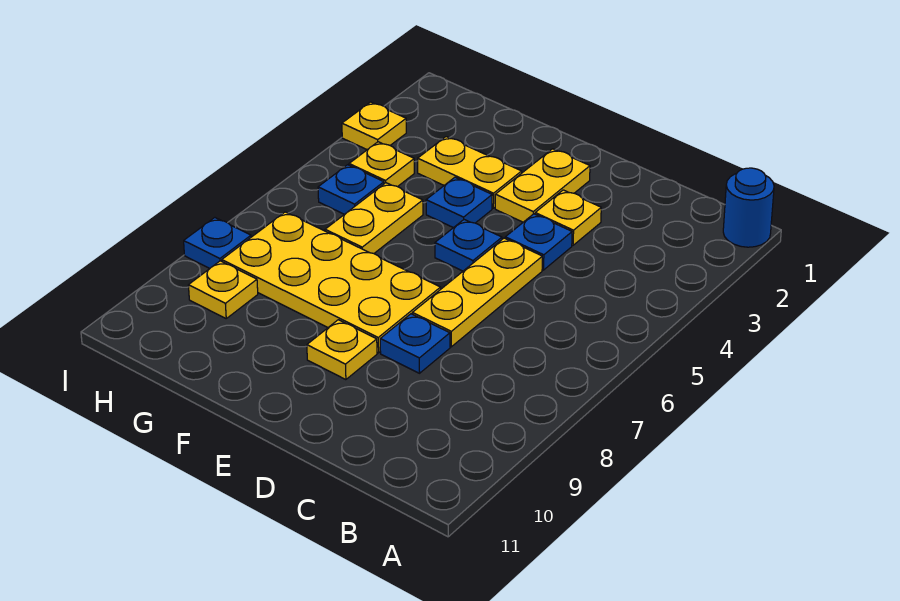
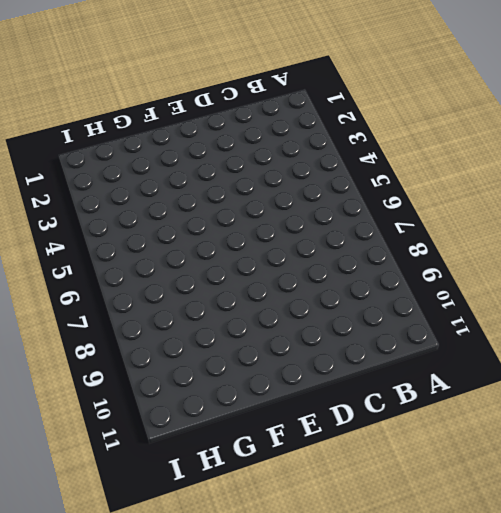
none -> blue 1x1 round brick [723,168,774,247]
none -> yellow 1x1 plate [535,190,601,245]
none -> blue 1x1 plate [505,214,572,270]

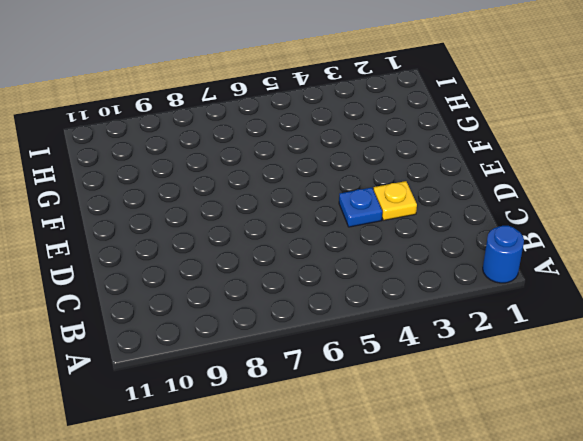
none -> yellow 1x3 plate [412,238,542,347]
none -> blue 1x1 plate [380,314,450,373]
none -> yellow 1x2 plate [495,149,590,222]

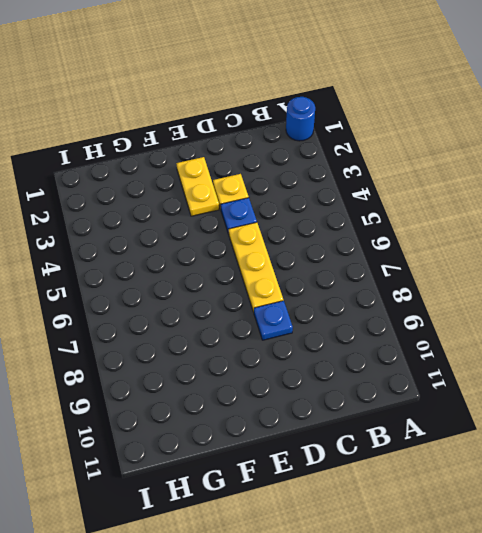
none -> blue 1x1 plate [435,220,502,271]
none -> yellow 2x4 plate [222,212,441,353]
none -> yellow 1x1 plate [307,320,377,380]

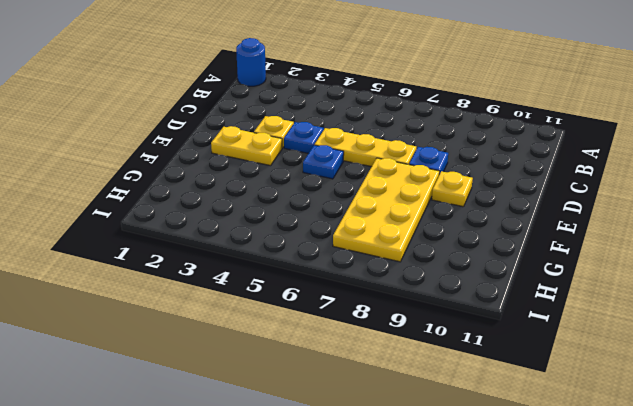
none -> yellow 1x2 plate [418,137,522,208]
none -> blue 1x1 plate [426,177,492,228]
none -> yellow 1x2 plate [325,183,423,253]

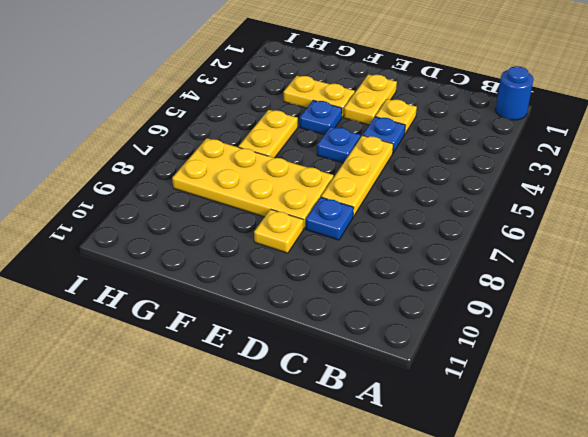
none -> yellow 1x1 plate [349,142,414,187]
none -> blue 1x1 plate [318,165,384,214]
none -> yellow 1x1 plate [188,261,258,318]

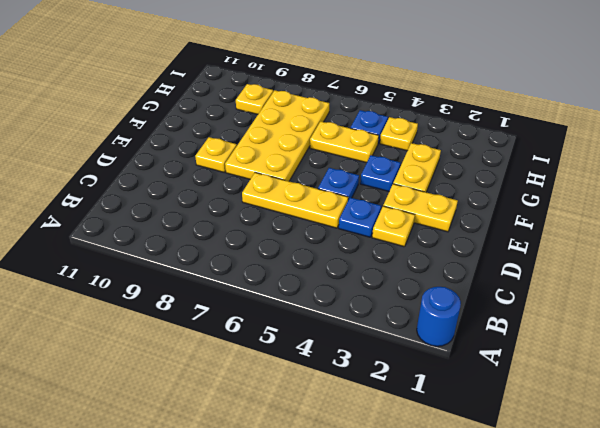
none -> blue 1x1 plate [380,314,450,373]
none -> yellow 1x1 plate [342,102,406,150]
none -> blue 1x1 plate [184,218,251,268]

